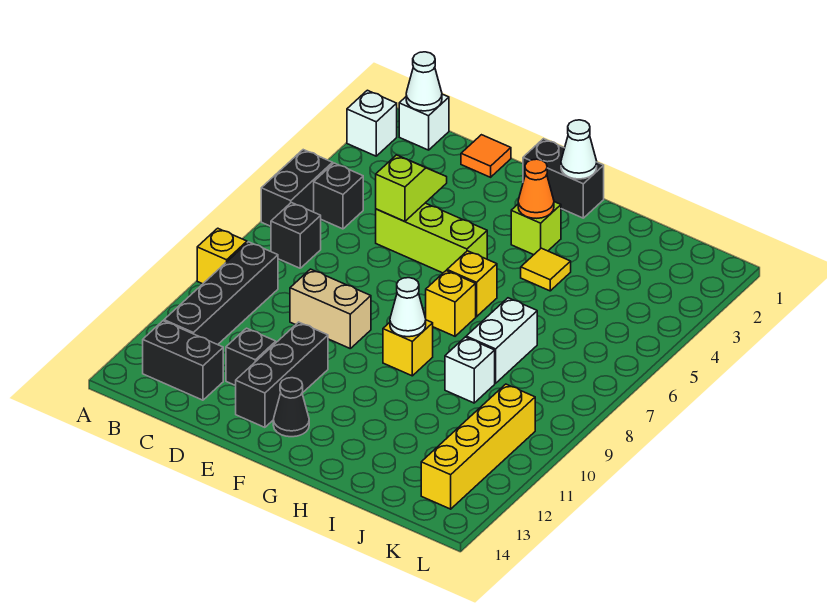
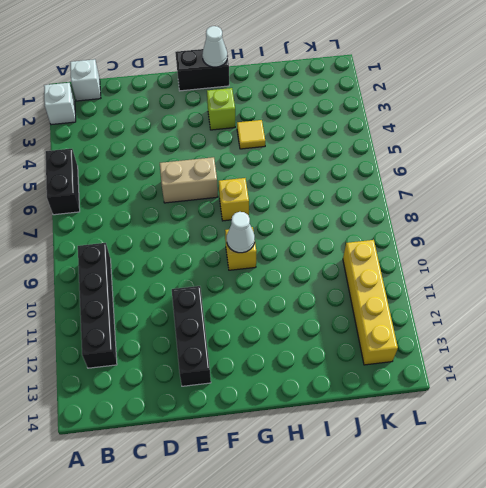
tan 1x2 brick [160,157,218,203] -> tan 1x2 brick moved to [290,269,371,348]
none -> yellow 1x1 brick [197,228,247,284]
none -> black 1x1 brick [314,163,363,229]
none -> black 1x1 brick [271,202,321,268]

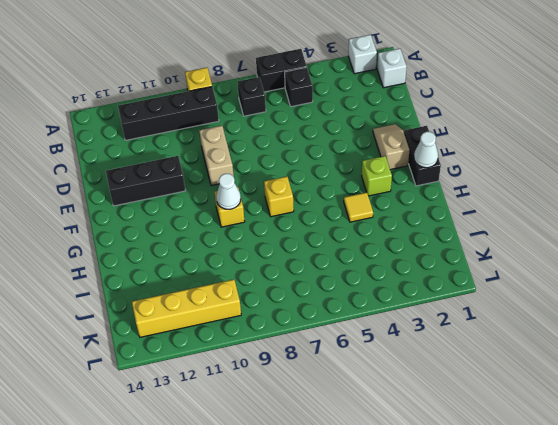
tan 1x2 slope [373,124,409,170] -> none
none -> black 1x2 brick [143,321,223,400]
none -> orange 1x1 tile [461,135,511,177]
none -> lime 1x3 brick [376,203,487,273]

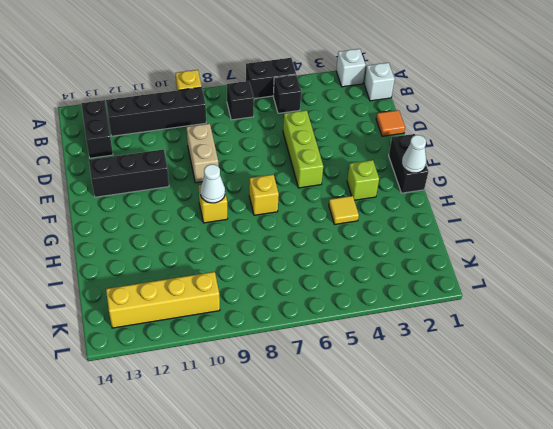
none -> black 1x1 brick [226,328,276,386]
none -> black 1x1 cone [273,378,309,437]
none -> yellow 1x1 brick [447,251,497,317]

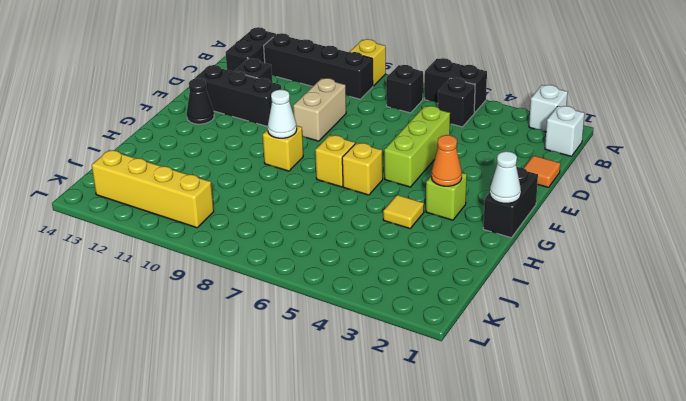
none -> white 1x2 brick [466,298,537,383]
none -> white 1x1 brick [445,337,495,403]
none -> white 1x1 cone [406,52,442,111]

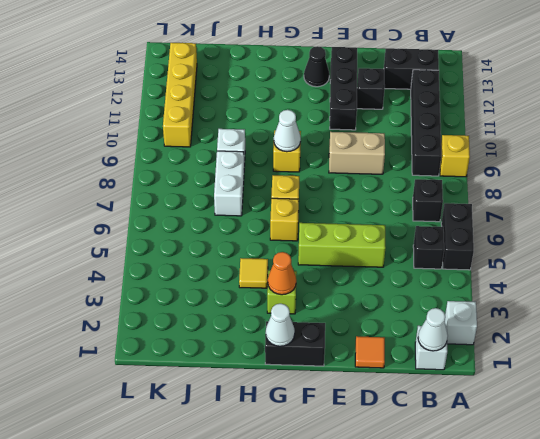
none -> lime 1x2 slope [376,155,447,221]

